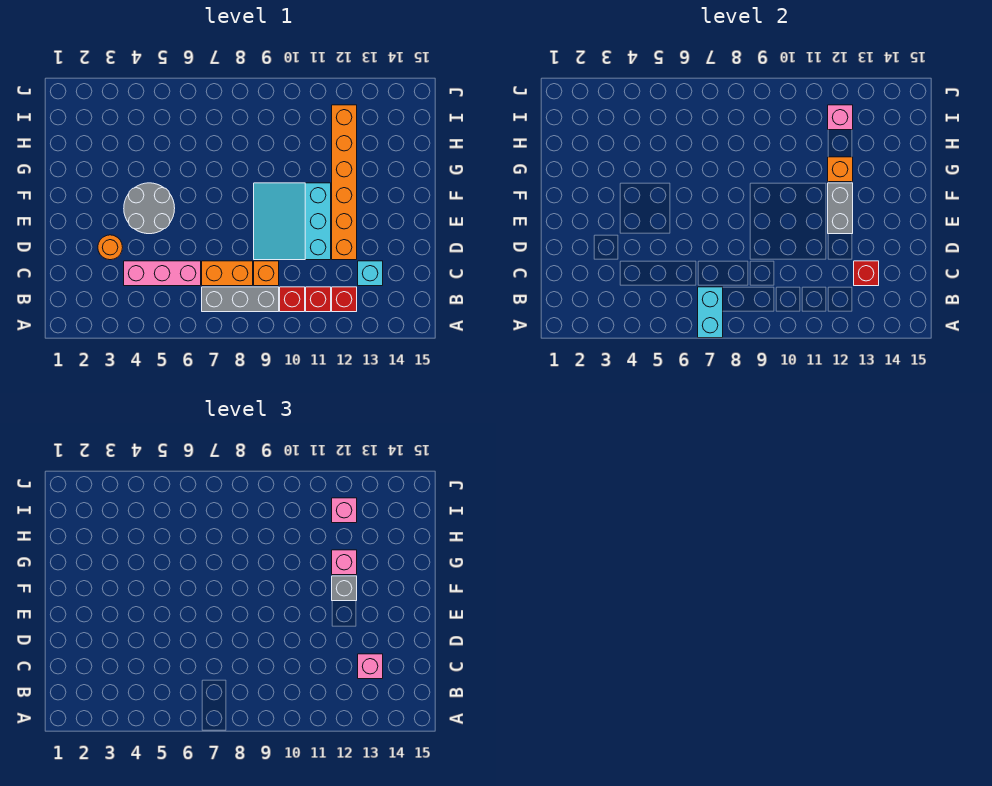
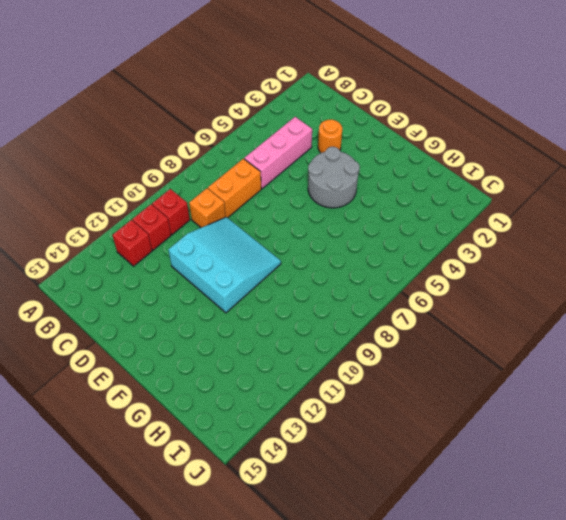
none -> grey 1x3 brick [202,287,279,312]
none -> cyan 1x1 brick [358,261,383,286]
none -> orange 1x6 brick [332,105,357,260]

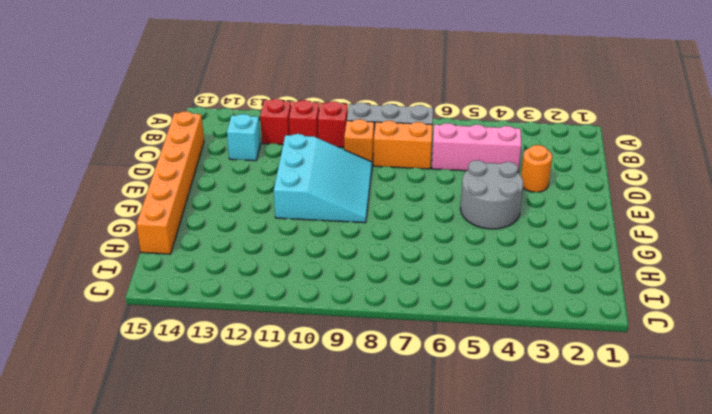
orange 1x6 brick [136,111,204,254] -> orange 1x6 brick moved to [332,105,357,260]
none -> cyan 1x2 brick [698,287,723,338]
none -> red 1x1 brick [854,261,879,286]
none -> grey 1x2 brick [828,183,853,234]

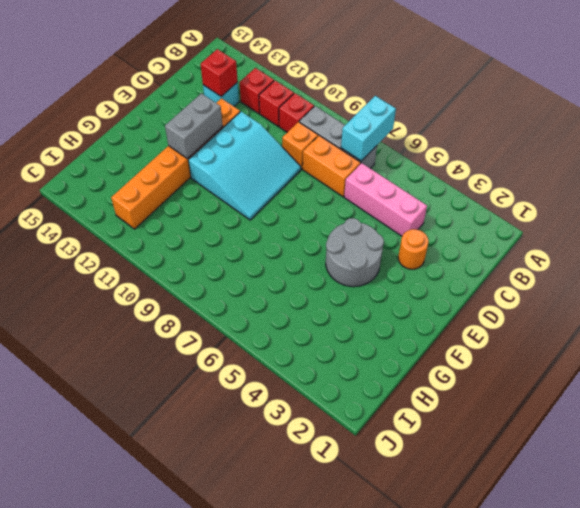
none -> orange 1x1 brick [828,157,853,182]
none -> pink 1x1 brick [828,105,853,130]
none -> pink 1x1 brick [358,654,383,679]

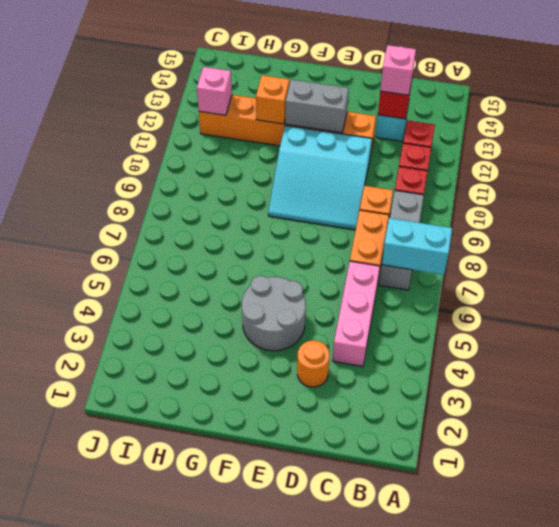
none -> grey 1x1 brick [332,576,357,601]
none -> pink 1x1 brick [332,550,357,575]
none -> pink 1x1 brick [332,498,357,523]

